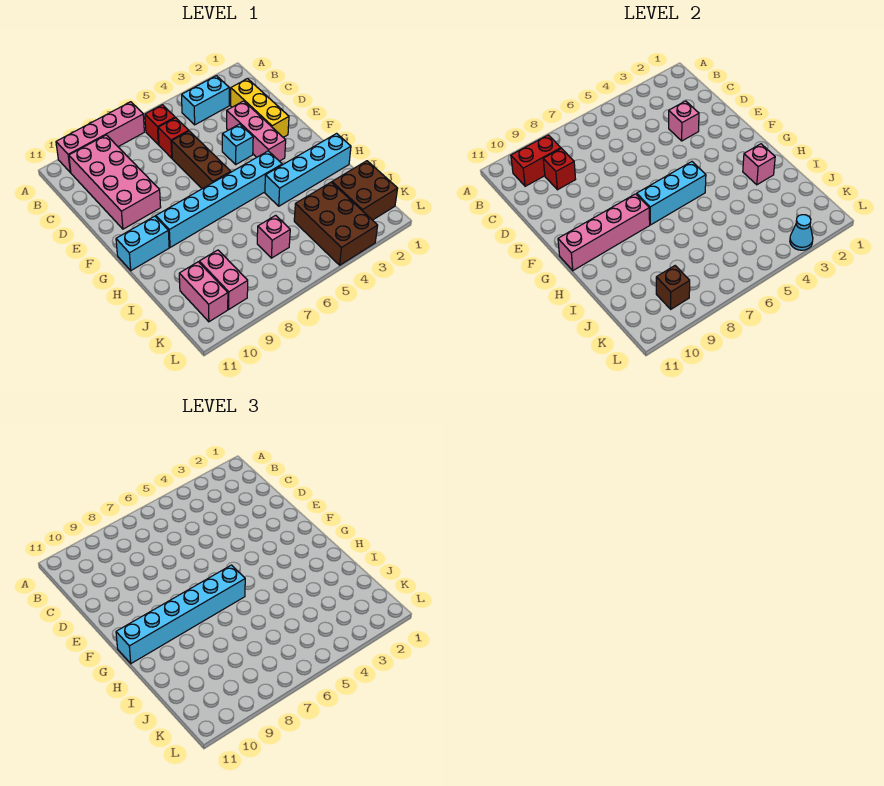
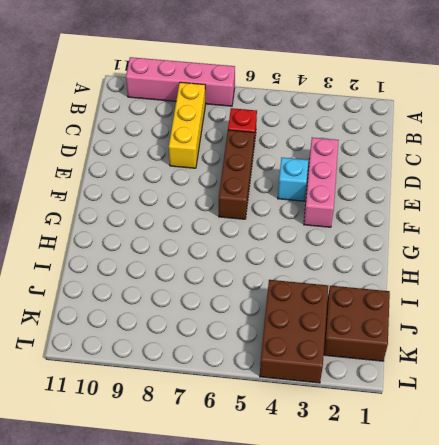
yellow 1x3 brick [169,82,206,168] -> yellow 1x3 brick moved to [231,79,289,137]
none -> cyan 1x2 brick [182,76,229,125]
none -> red 1x1 brick [145,105,175,145]
none -> pink 2x4 brick [69,135,161,229]

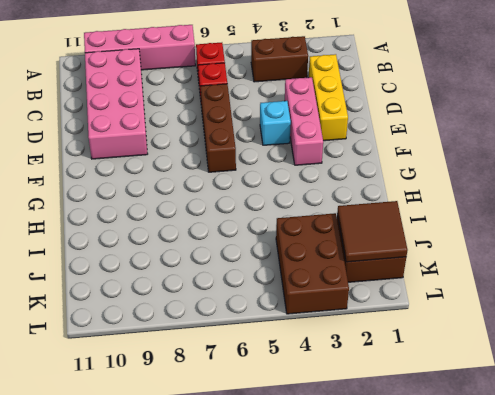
brown 1x2 brick [251,36,308,82] -> cyan 1x2 brick [182,76,229,125]
brown 2x2 tile [337,201,408,262] -> none
none -> cyan 1x6 brick [156,151,282,247]
none -> cyan 1x2 brick [116,216,169,270]
none -> cyan 1x4 brick [265,133,351,206]

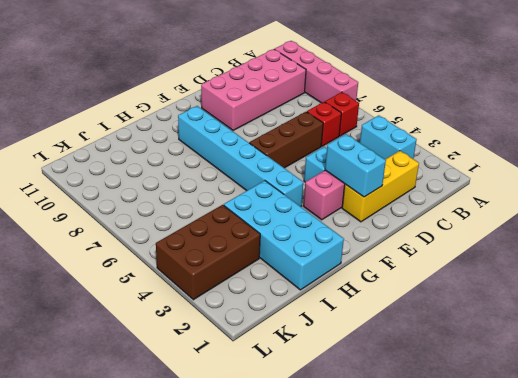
cyan 1x2 brick [325,134,386,197] -> cyan 1x2 brick moved to [116,216,169,270]
cyan 2x4 brick [224,181,344,290] -> cyan 1x4 brick [265,133,351,206]
none -> brown 2x2 brick [332,161,398,220]
none -> pink 1x1 brick [257,215,290,258]
none -> pink 1x2 brick [199,250,248,309]

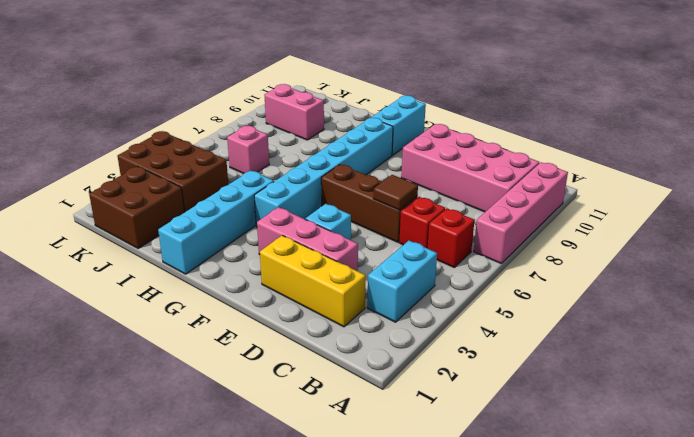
brown 1x1 tile [373,175,418,210] -> none
none -> pink 1x2 brick [179,262,228,322]
none -> red 1x2 brick [511,135,561,186]
none -> red 1x1 brick [543,149,576,190]

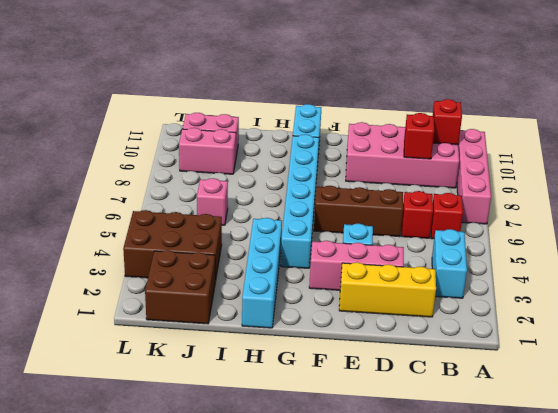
red 1x1 brick [433,99,462,145] -> red 1x2 brick [511,135,561,186]
none -> pink 1x1 brick [669,101,699,141]
none -> cyan 1x3 brick [637,162,706,225]
none -> pink 1x4 brick [558,194,650,270]

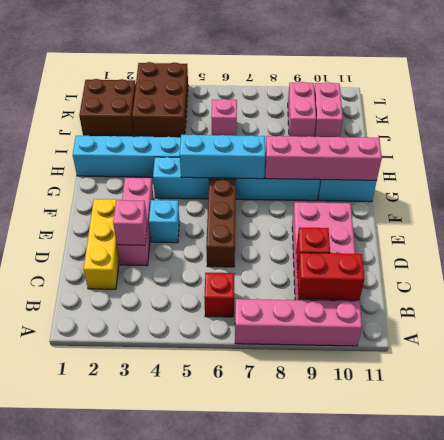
none -> cyan 1x2 brick [182,76,229,125]
none -> red 1x1 brick [158,118,189,158]
none -> pink 1x1 brick [743,144,775,185]

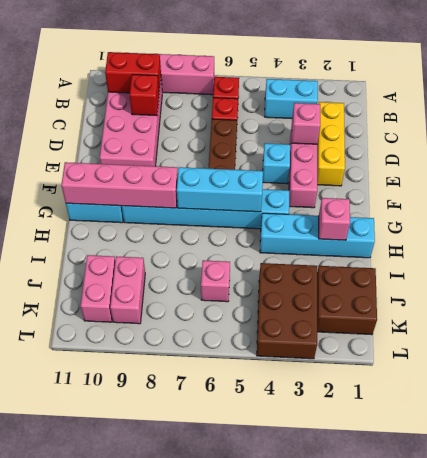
none -> brown 1x1 brick [656,266,690,309]
none -> cyan 1x1 cone [790,215,813,250]
none -> cyan 1x6 brick [116,565,245,663]

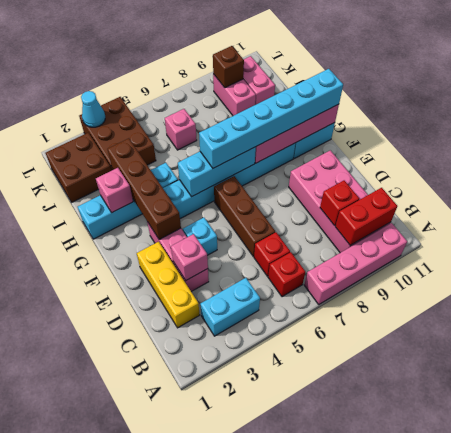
brown 1x4 brick [108,138,181,240] -> none

